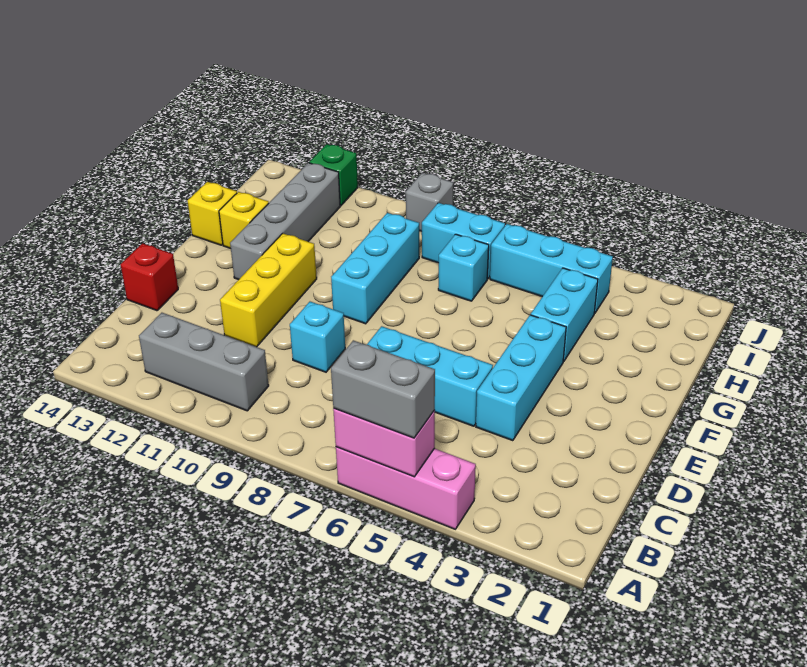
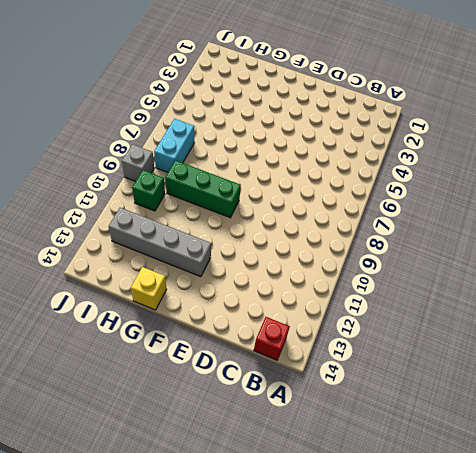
red 1x1 brick [254,317,290,360] -> red 1x1 brick moved to [121,243,178,311]
green 1x3 brick [165,160,241,218] -> cyan 1x3 brick [331,213,419,324]
green 1x1 brick [132,170,165,211] -> green 1x1 brick moved to [309,144,358,206]
none -> pink 1x3 brick [336,447,476,529]
none -> grey 1x3 brick [139,313,269,411]
none -> cyan 1x3 brick [476,315,566,441]

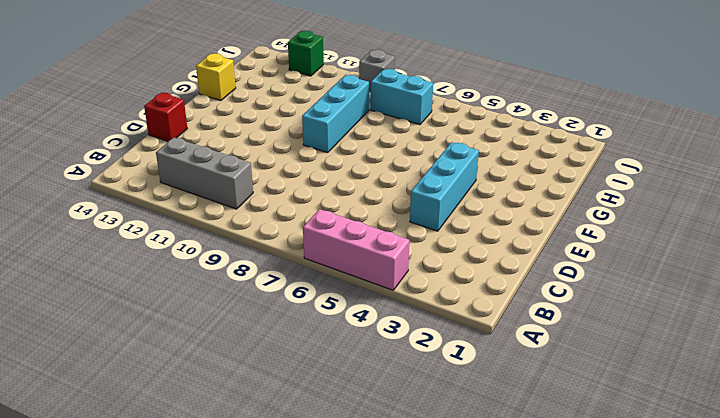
none -> cyan 1x3 brick [367,326,493,426]
none -> cyan 1x1 brick [290,302,345,372]
none -> yellow 1x3 brick [220,233,317,347]

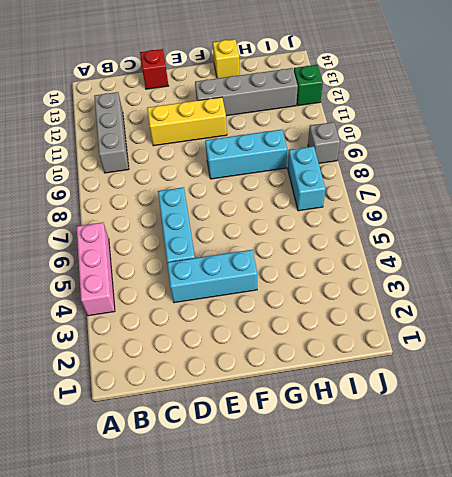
none -> cyan 1x1 brick [290,302,345,372]
none -> cyan 1x2 brick [531,268,598,362]
none -> yellow 1x1 brick [219,192,269,249]

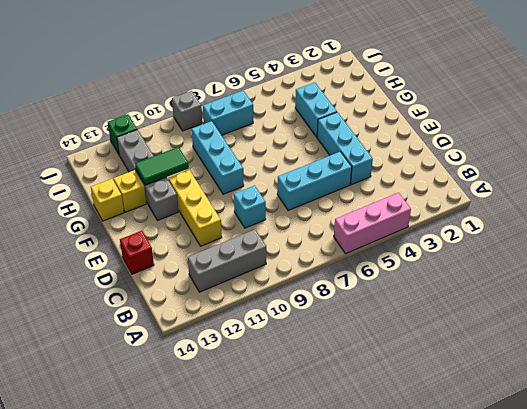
green 1x2 tile [135,147,189,185] -> none
none -> cyan 1x1 brick [438,234,489,301]
none -> cyan 1x3 brick [490,224,613,314]
none -> pink 1x2 brick [333,409,435,477]

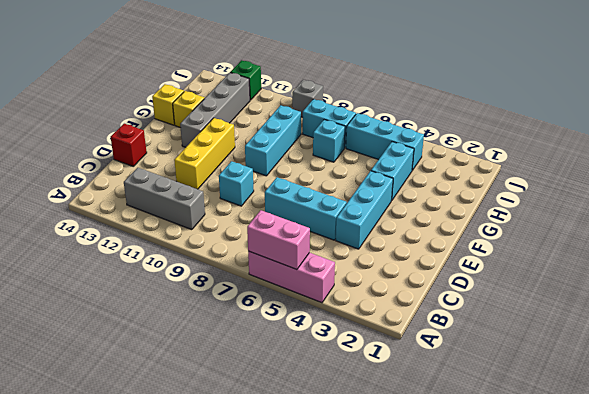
none -> grey 1x2 brick [331,340,435,438]

